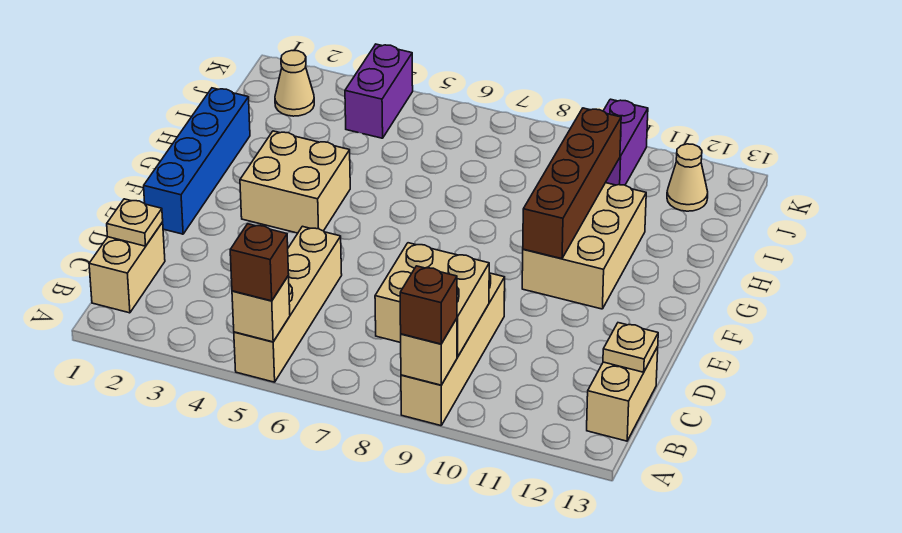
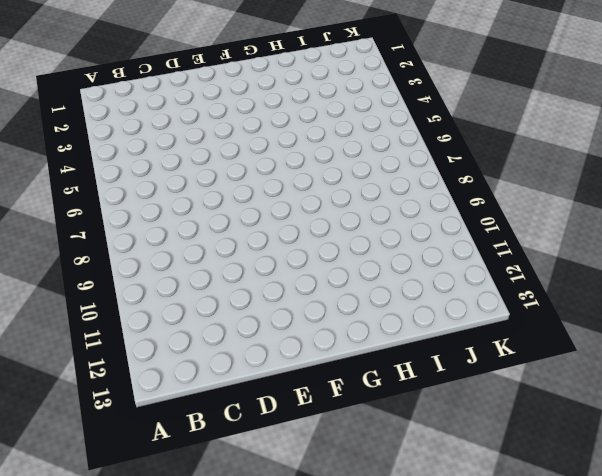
none -> tan 1x4 brick [234,226,342,382]
none -> tan 1x4 brick [401,273,505,426]
none -> tan 1x2 brick [89,222,165,313]

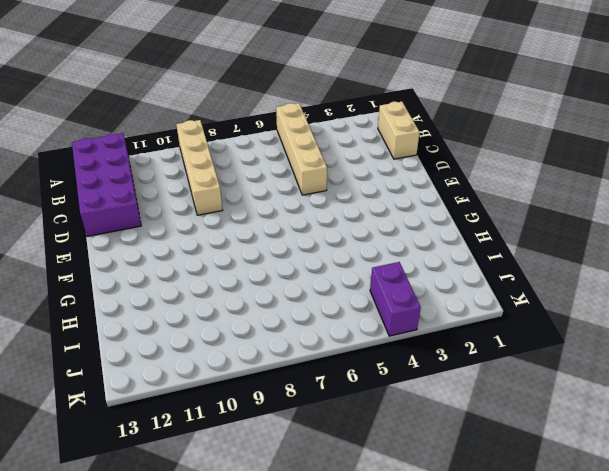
purple 2x4 brick [72,133,141,237] -> tan 1x2 brick [587,347,658,441]
none -> blue 1x4 brick [144,88,250,234]
none -> tan 2x2 brick [240,131,350,233]
none -> tan 2x3 brick [522,183,646,309]

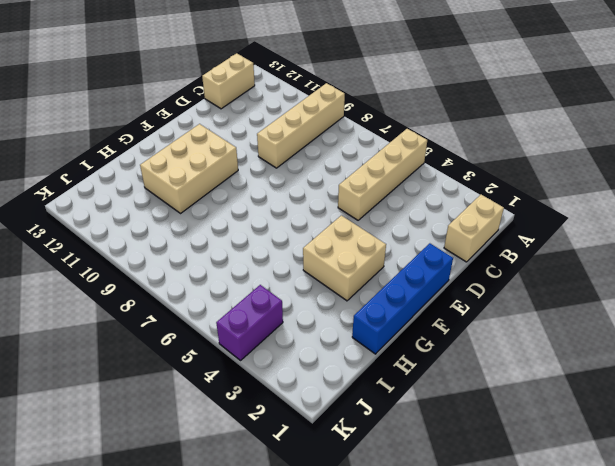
none -> tan 1x1 cone [275,51,314,116]
none -> purple 1x2 brick [604,99,648,185]
none -> tan 1x1 cone [667,144,708,211]

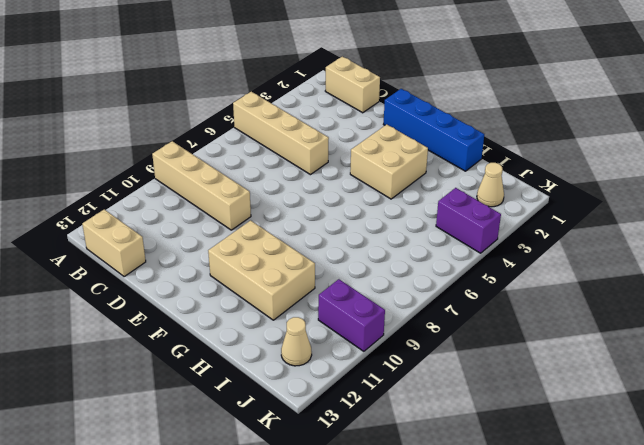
none -> tan 1x1 brick [232,276,290,342]
none -> tan 1x1 brick [401,318,457,385]
none -> tan 2x2 brick [375,243,489,357]

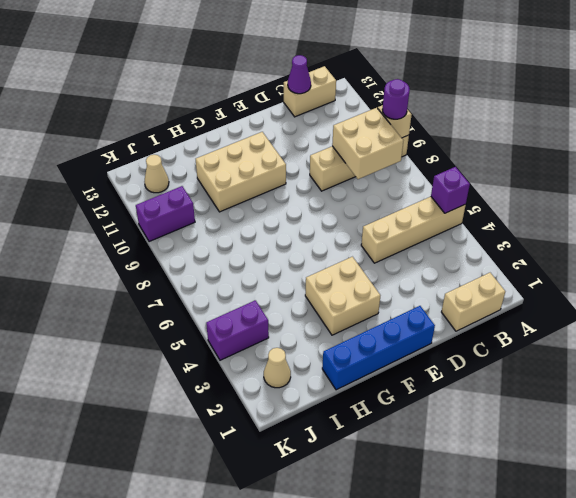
purple 1x1 brick [431,167,470,213] -> tan 1x1 brick [232,276,290,342]
purple 1x1 round brick [382,79,410,119] -> brown 1x1 brick [400,266,457,344]
purple 1x1 cone [288,55,311,94] -> tan 1x1 plate [603,323,658,372]
none -> tan 1x1 plate [107,199,163,246]
none -> brown 1x4 brick [523,108,621,259]
none -> brown 1x1 brick [230,224,289,301]

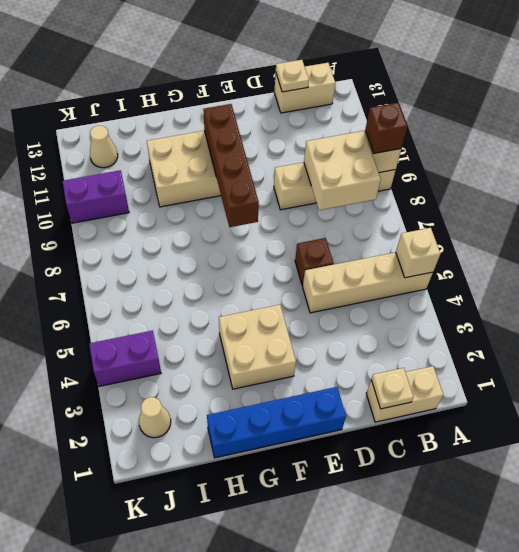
brown 1x1 brick [295,238,334,286] -> brown 1x1 brick moved to [230,224,289,301]
brown 1x4 brick [203,104,259,227] -> brown 1x4 brick turned to [523,108,621,259]

